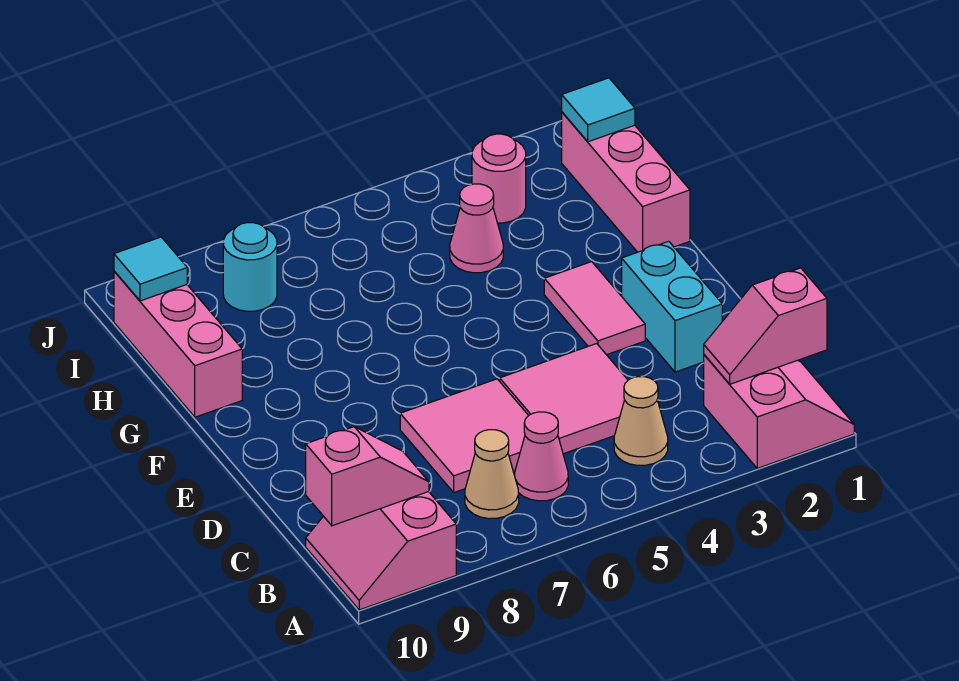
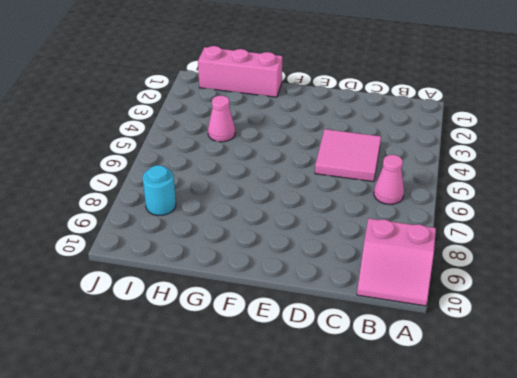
none -> pink 2x2 slope [704,355,854,468]
none -> tan 1x1 cone [614,377,668,465]
none -> tan 1x1 cone [465,430,519,519]

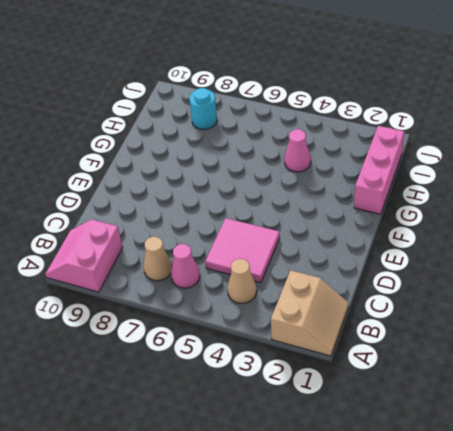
tan 2x2 slope [271,270,349,356] -> pink 2x2 slope [704,355,854,468]
none -> pink 2x2 tile [400,379,529,493]
none -> cyan 1x2 brick [622,241,722,372]
none -> pink 1x2 tile [544,262,645,355]

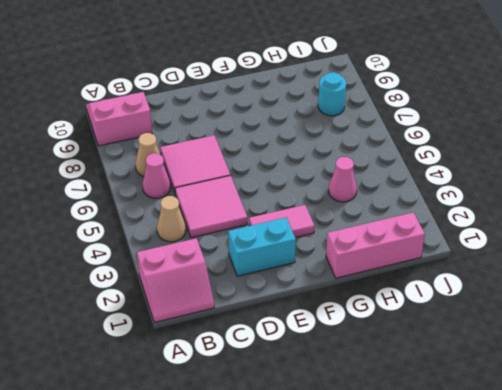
none -> pink 1x3 brick [114,271,242,417]
none -> pink 1x1 round brick [472,134,526,223]
none -> pink 1x2 slope [704,268,827,384]

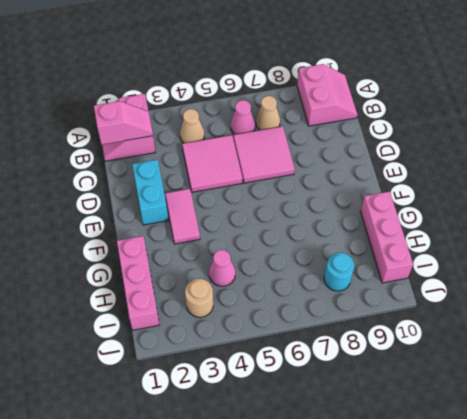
tan 1x1 round brick [185,279,213,317] -> pink 1x1 round brick [472,134,526,223]
none -> pink 1x2 slope [306,427,429,526]
none -> cyan 1x1 tile [562,78,635,142]
none -> cyan 1x1 tile [114,237,187,301]

